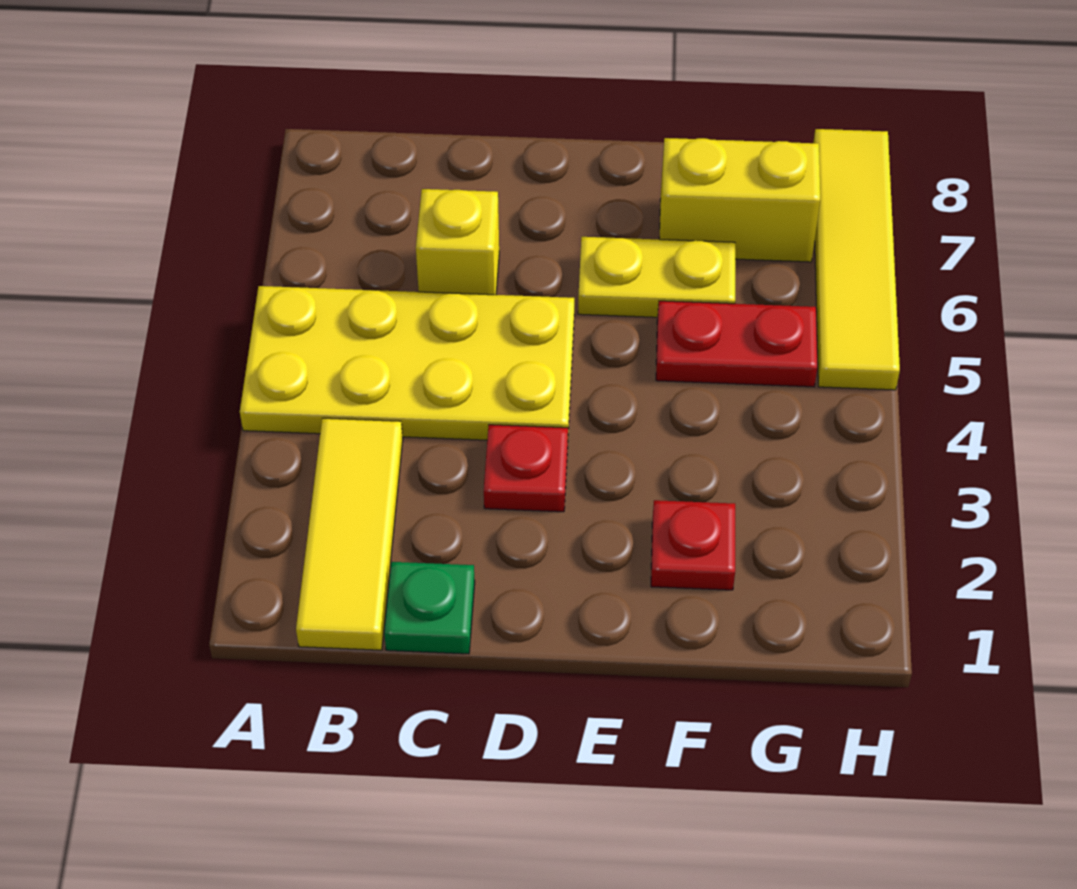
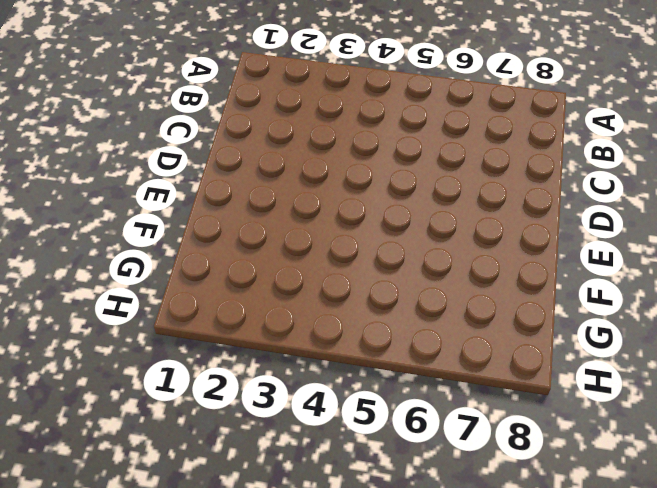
none -> yellow 2x4 plate [240,286,574,440]
none -> yellow 1x3 tile [296,418,403,650]

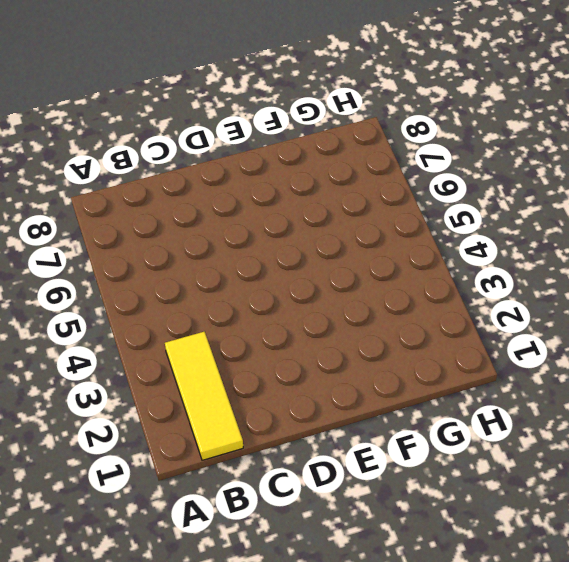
none -> yellow 2x4 plate [240,286,574,440]
none -> green 1x1 plate [384,562,475,654]

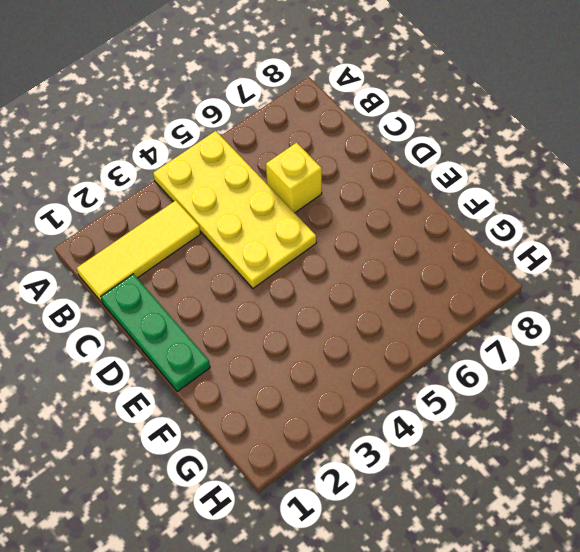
green 1x3 plate [101,274,210,391] -> green 1x1 plate [384,562,475,654]
none -> red 1x1 plate [484,425,568,512]
none -> yellow 1x2 plate [578,237,735,317]

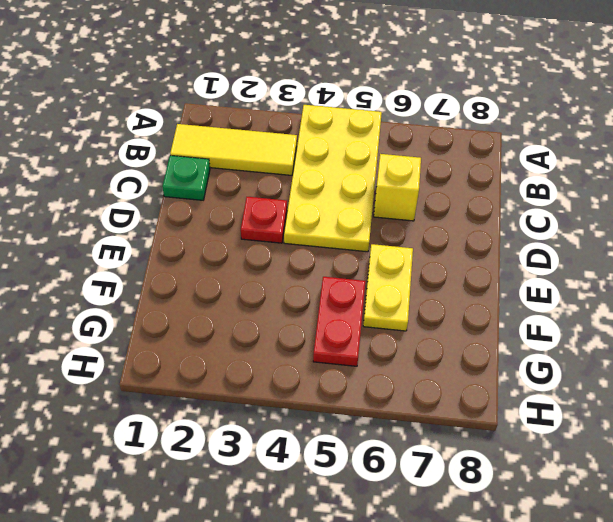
none -> red 1x1 plate [651,500,735,590]
none -> yellow 1x2 brick [659,138,820,262]

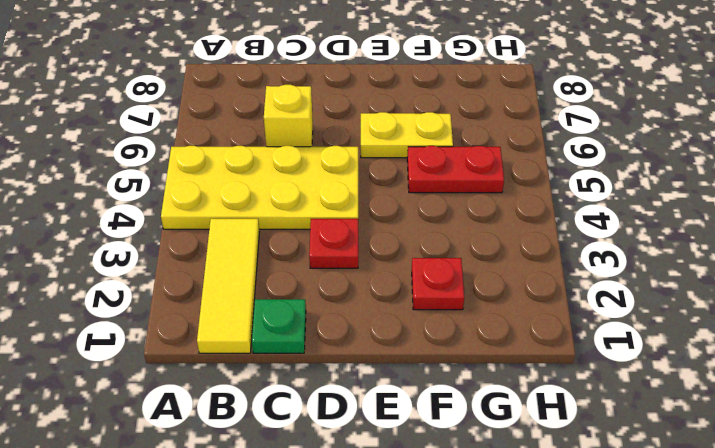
none -> yellow 1x2 brick [659,138,820,262]
none -> yellow 1x4 tile [813,129,900,390]

